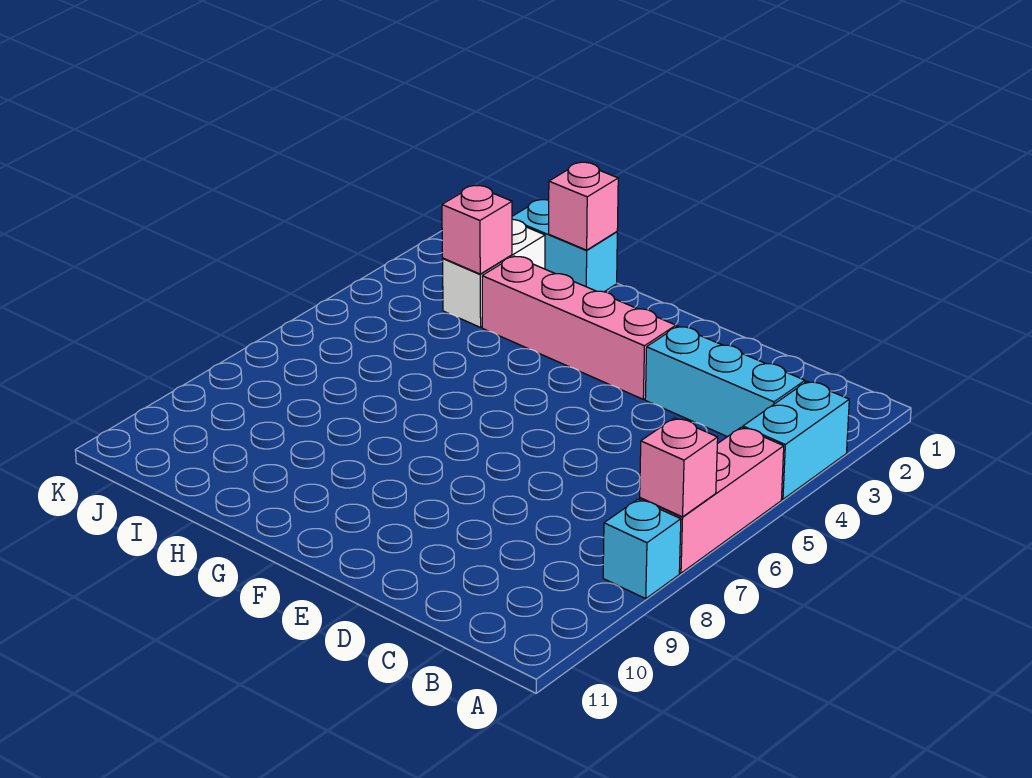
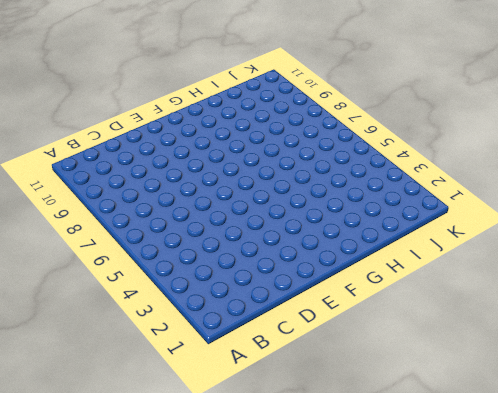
none -> cyan 1x2 brick [743,381,849,499]
none -> pink 1x3 brick [640,427,784,573]

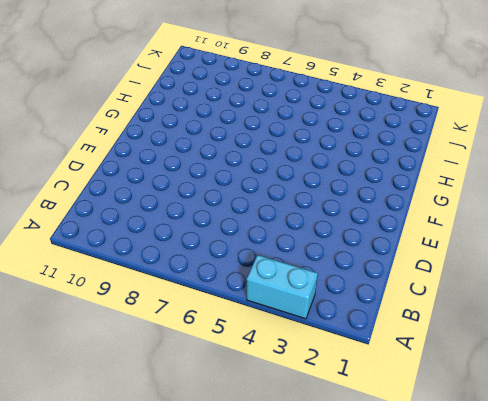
none -> pink 1x3 brick [640,427,784,573]
none -> cyan 1x1 brick [603,499,681,599]

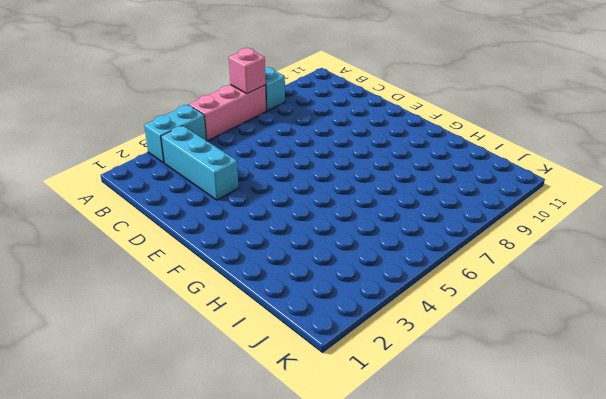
none -> pink 1x4 brick [482,256,676,399]
none -> cyan 1x2 brick [512,200,617,292]

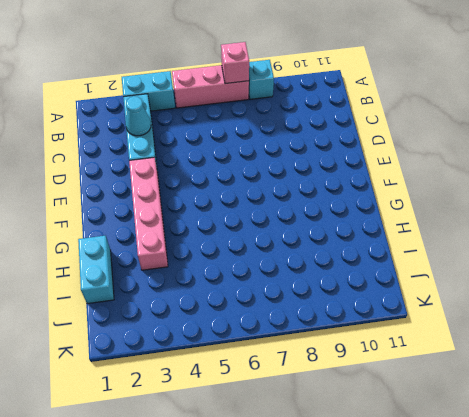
cyan 1x1 cone [125,96,151,136] -> none
none -> white 1x2 brick [443,219,545,327]
none -> pink 1x1 brick [549,162,618,250]

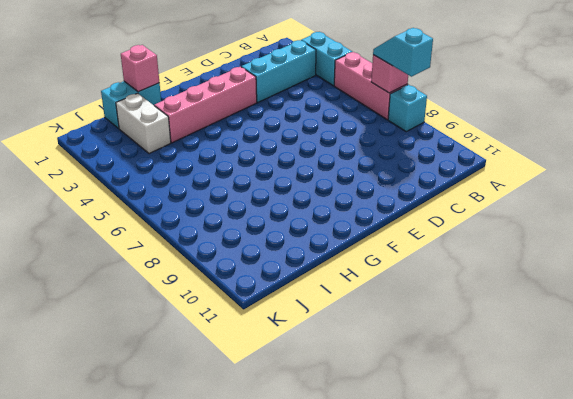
cyan 1x2 slope [373,28,433,77] -> none
none -> pink 1x1 brick [442,186,512,274]

